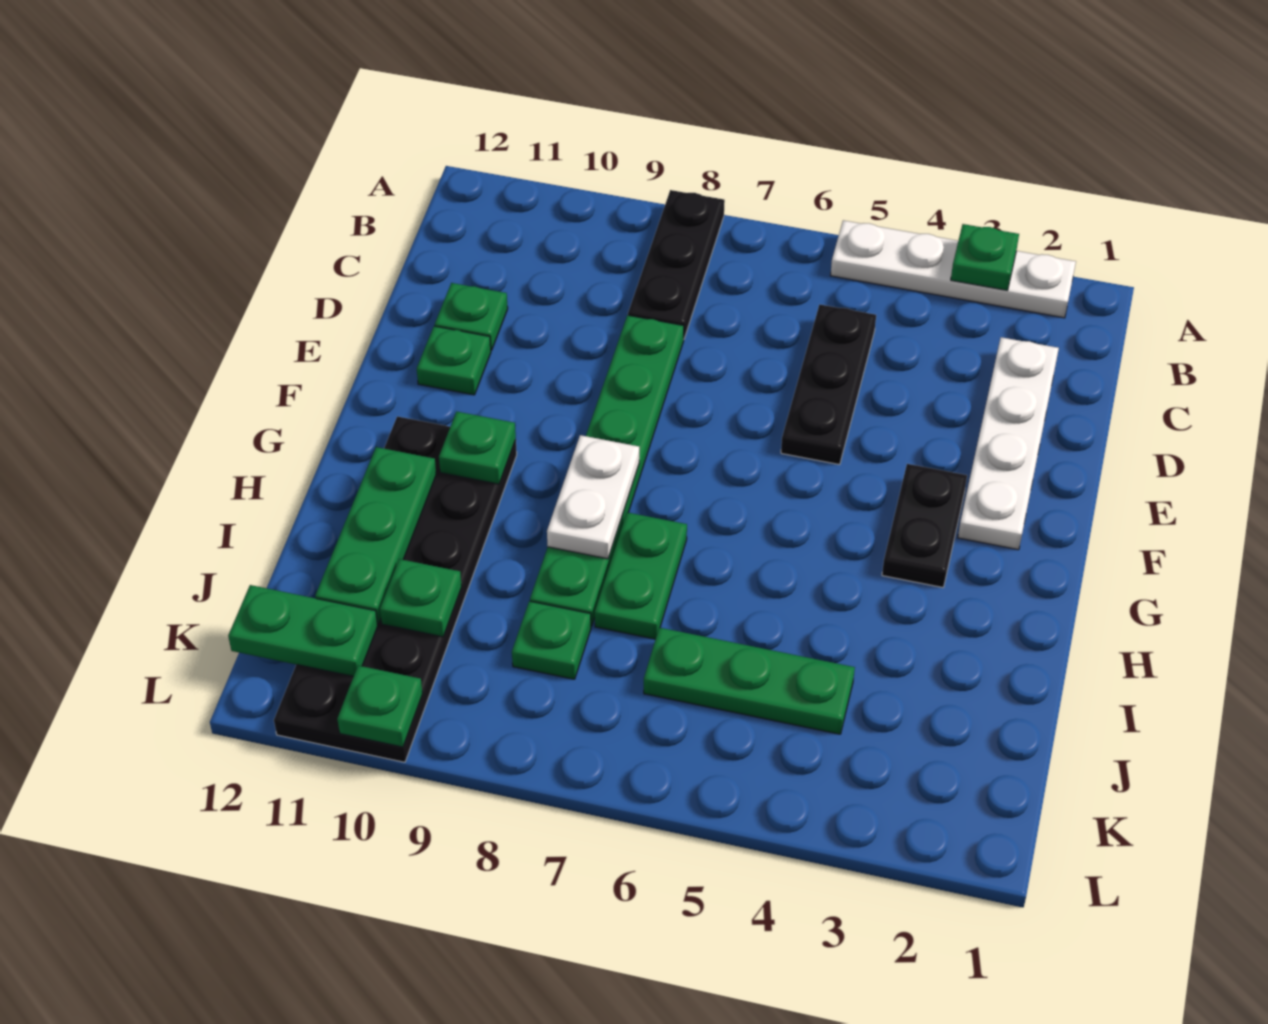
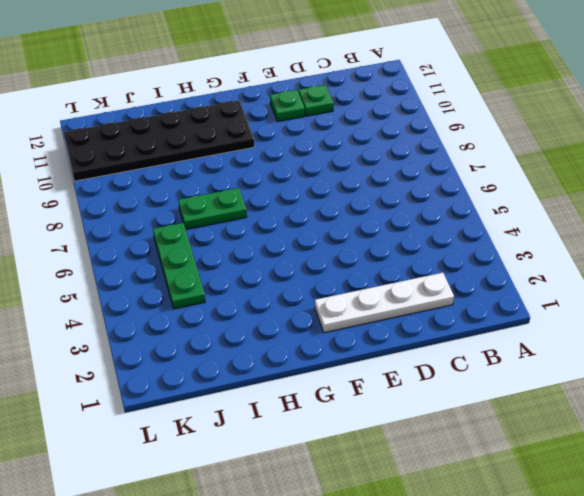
none -> white 1x4 plate [830,220,1076,318]
none -> black 1x3 plate [628,190,725,338]
none -> black 1x3 plate [781,305,876,465]

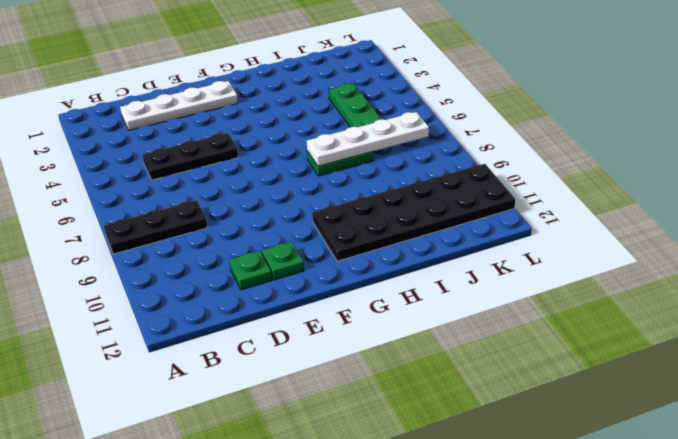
white 1x4 plate [307,112,429,166] -> white 1x4 plate turned to [830,220,1076,318]
none -> green 1x6 plate [530,315,684,626]
none -> black 1x2 plate [882,464,967,587]
none -> green 1x1 plate [512,601,591,679]

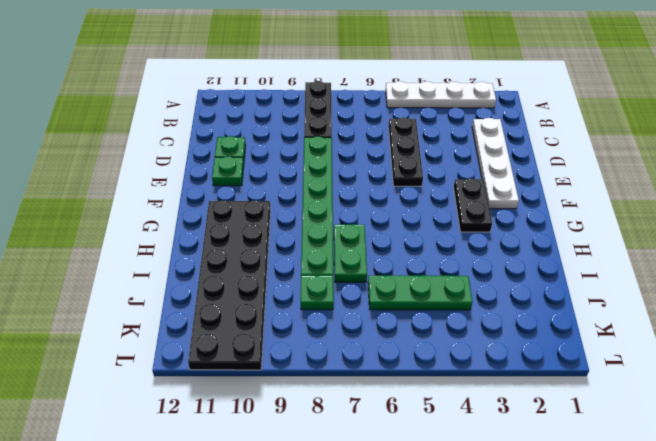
none -> green 1x1 plate [951,224,1019,290]
none -> white 1x2 plate [547,435,639,559]
none -> green 1x1 plate [439,412,516,484]

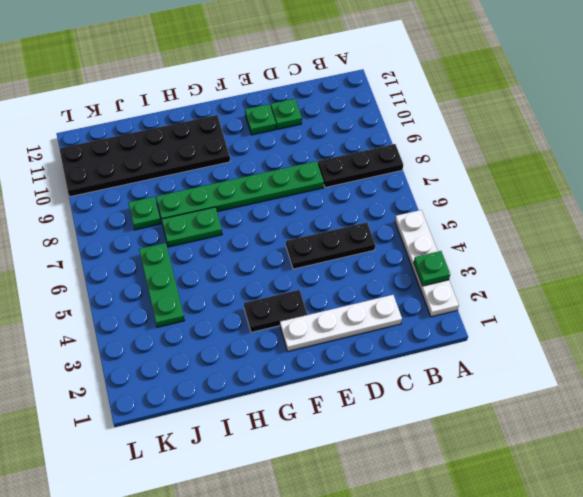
none -> white 1x2 plate [547,435,639,559]
none -> green 1x1 plate [439,412,516,484]
none -> green 1x3 plate [315,447,436,624]

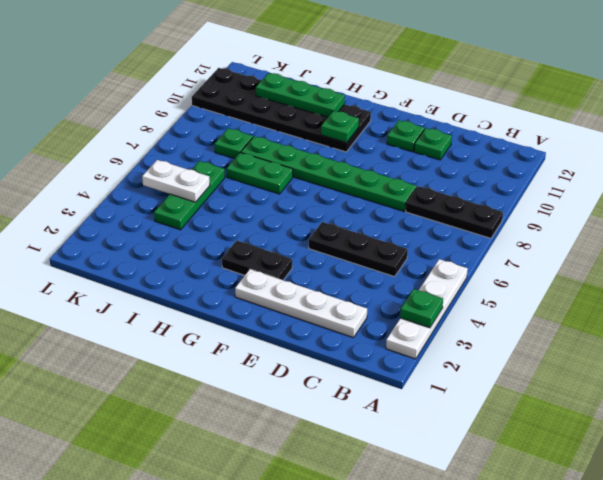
white 1x2 plate [142,160,210,202] -> white 1x2 plate moved to [547,435,639,559]
none -> green 1x1 plate [380,559,462,637]
none -> green 1x2 plate [228,585,378,676]
none -> green 1x1 plate [337,666,423,747]

